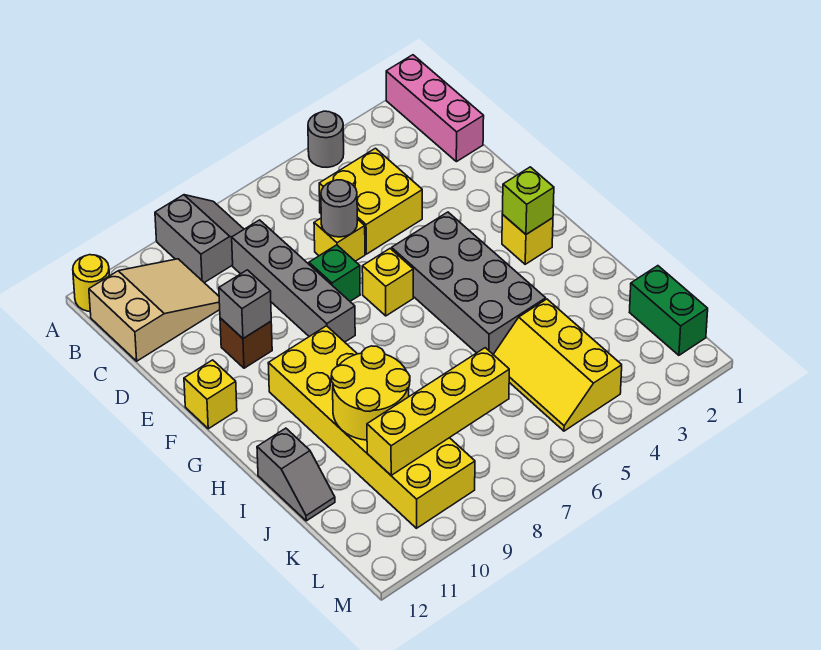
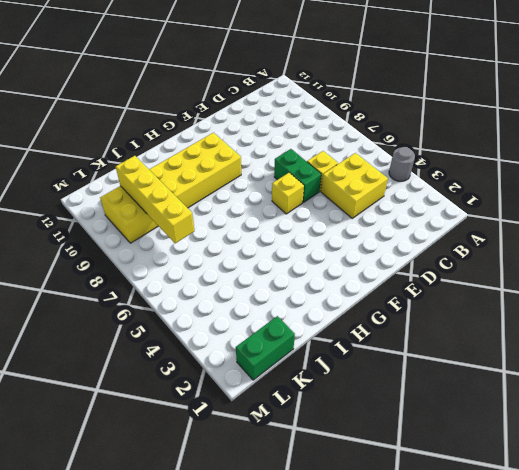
green 1x2 brick [274,149,321,202] -> green 1x1 brick [309,245,360,301]
none -> pink 1x3 brick [386,55,484,162]
none -> grey 2x2 slope [155,195,244,283]
none -> yellow 1x1 round brick [73,255,110,311]

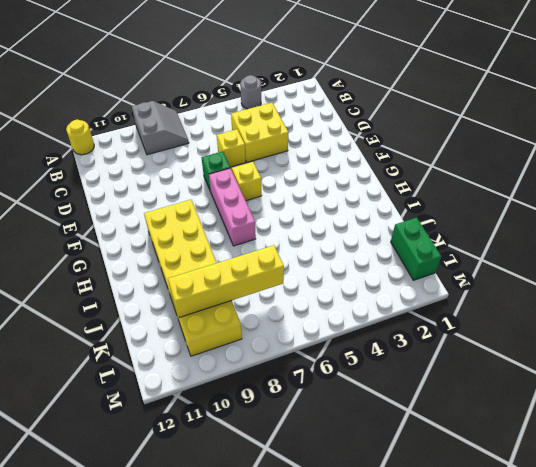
pink 1x3 brick [209,168,256,246] -> pink 1x3 brick moved to [386,55,484,162]
none -> tan 2x3 slope [89,259,220,361]
none -> grey 1x4 brick [232,220,355,342]
none -> brown 1x1 brick [220,318,272,368]

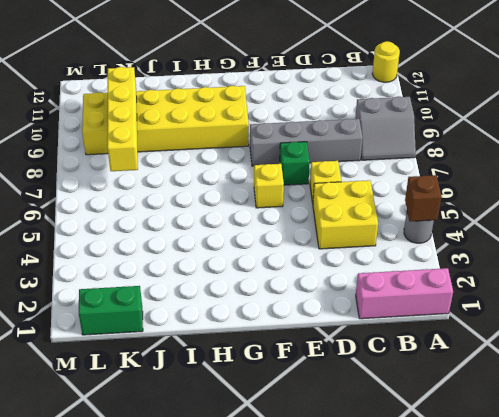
brown 1x1 brick [405,175,442,222] -> brown 1x1 brick moved to [220,318,272,368]
none -> tan 2x3 slope [89,259,220,361]
none -> grey 2x4 brick [392,212,546,354]
none -> yellow 1x1 brick [184,360,237,429]

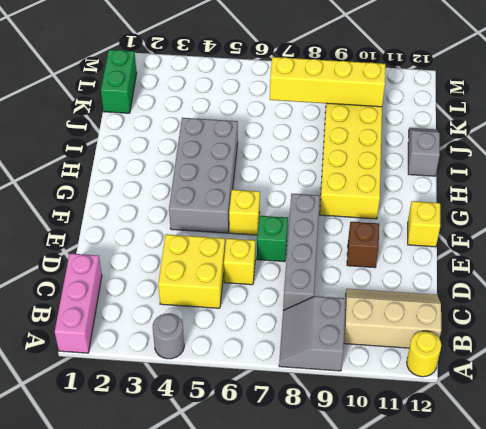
tan 2x3 slope [344,289,441,348] -> tan 2x3 slope turned to [89,259,220,361]
none -> yellow 1x1 brick [502,215,553,264]
none -> yellow 2x3 slope [493,299,622,431]
none -> grey 1x1 round brick [321,180,357,237]

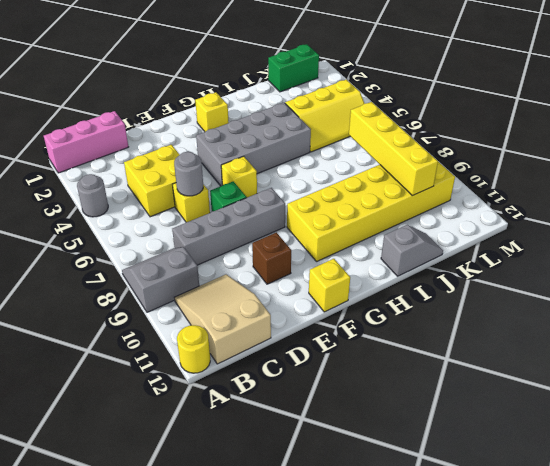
none -> grey 1x1 brick [219,270,271,338]
none -> lime 1x1 brick [502,167,554,234]
none -> yellow 2x2 round brick [331,346,410,440]

